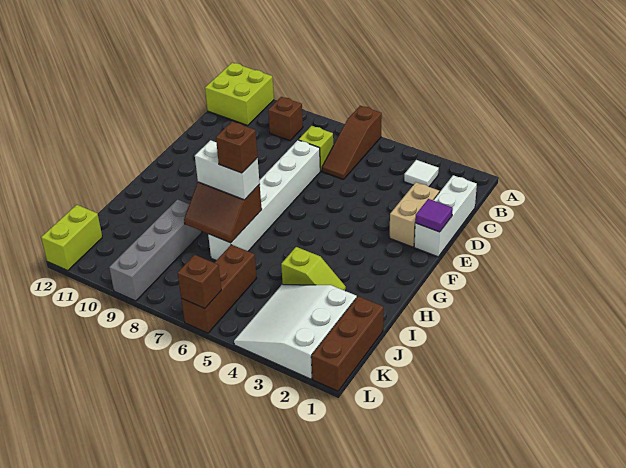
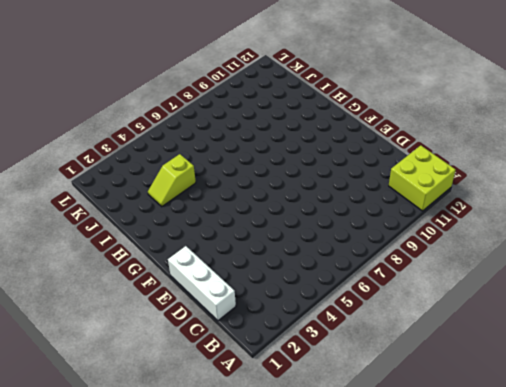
none -> brown 1x3 slope [322,106,382,179]
none -> white 1x1 tile [404,160,439,186]
none -> brown 1x1 brick [268,97,303,141]

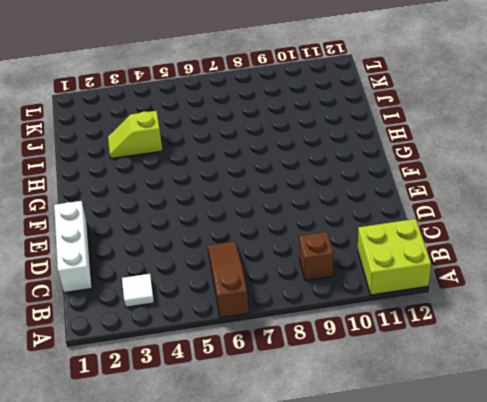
none -> lime 1x1 brick [299,126,333,171]
none -> tan 1x2 brick [389,182,439,247]
none -> white 1x6 brick [208,140,320,260]

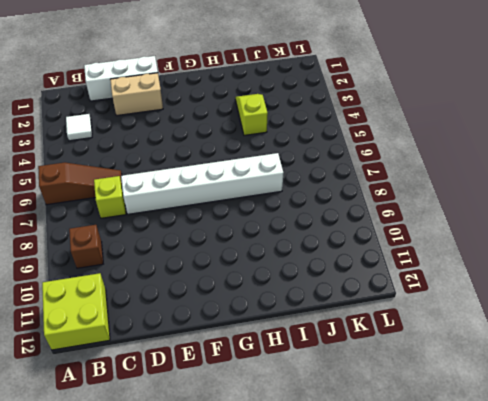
none -> grey 1x4 brick [109,200,202,301]
none -> brown 1x3 brick [311,296,383,391]
none -> white 3x3 slope [234,285,357,379]

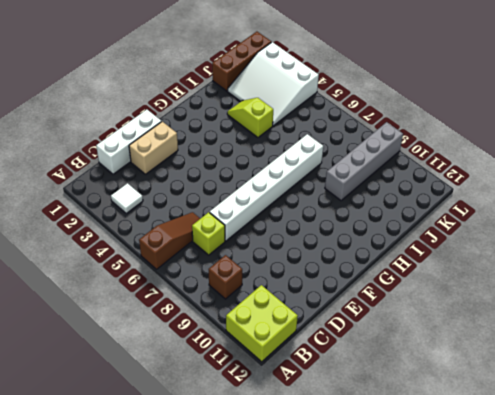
white 3x3 slope [228,42,319,126] -> white 3x3 slope turned to [234,285,357,379]
none -> brown 1x3 brick [181,245,257,333]
none -> lime 1x2 brick [41,205,102,271]
none -> purple 1x1 tile [415,199,453,232]

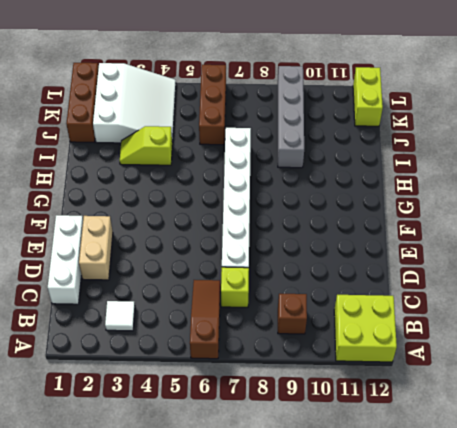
none -> purple 1x1 tile [415,199,453,232]
none -> brown 2x2 slope [184,182,262,243]
none -> brown 1x1 brick [178,255,221,309]

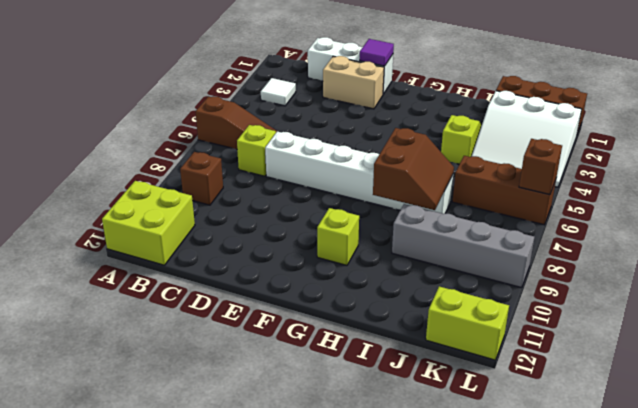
lime 1x1 brick [317,208,359,265] -> none
none -> white 1x2 brick [195,140,260,200]
none -> brown 1x1 brick [216,122,258,173]

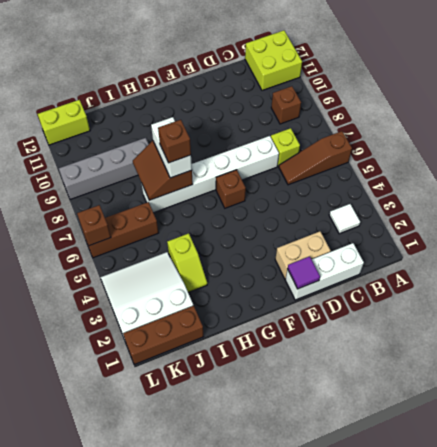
brown 1x1 brick [216,170,246,208] -> none

